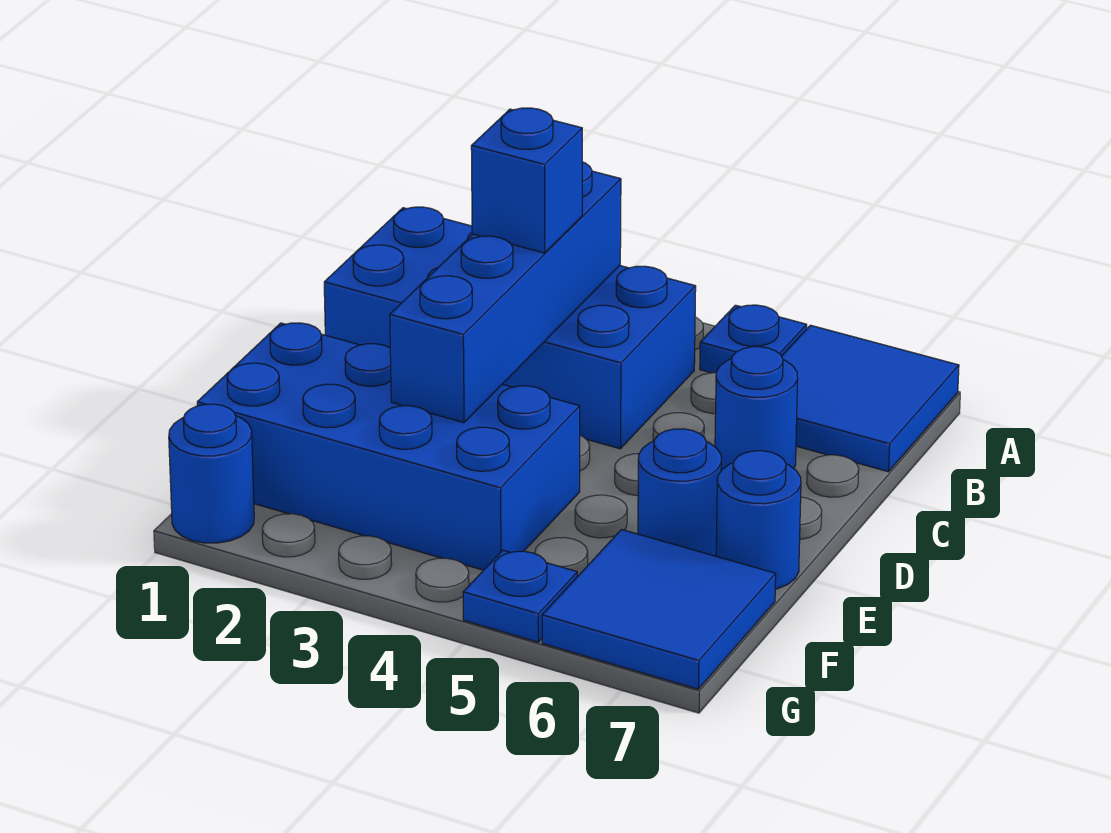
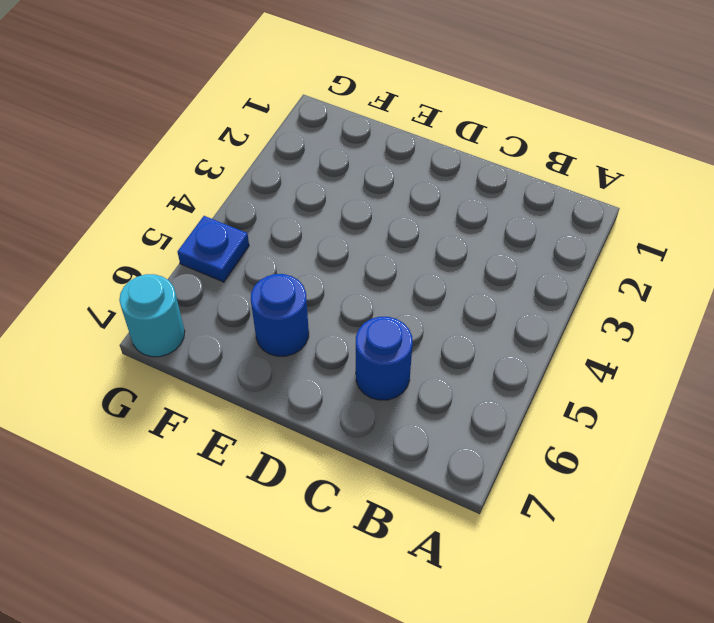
cyan 1x1 round brick [119,274,185,357] -> blue 2x2 tile [542,530,776,689]
none -> blue 1x1 plate [700,305,807,373]
none -> blue 2x2 tile [782,325,959,472]
none -> blue 2x4 brick [324,207,696,449]

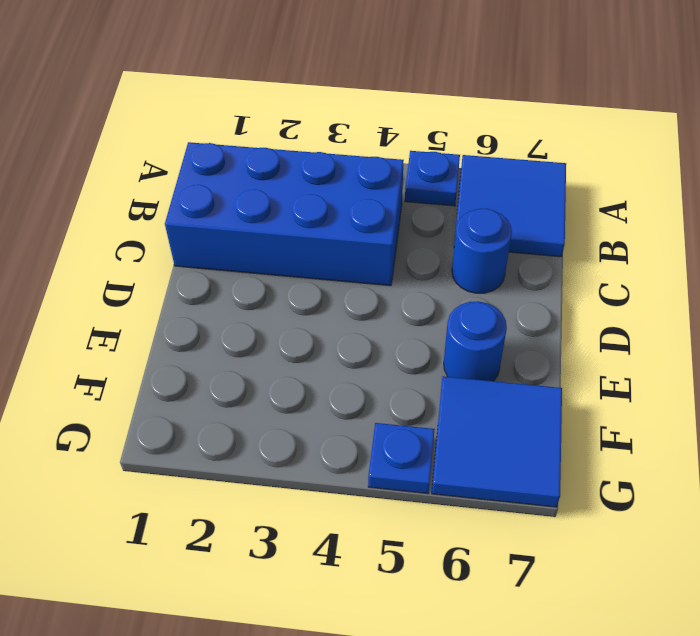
none -> blue 2x4 brick [197,323,580,570]
none -> blue 1x1 round brick [716,451,801,589]
none -> blue 1x1 round brick [169,404,254,543]

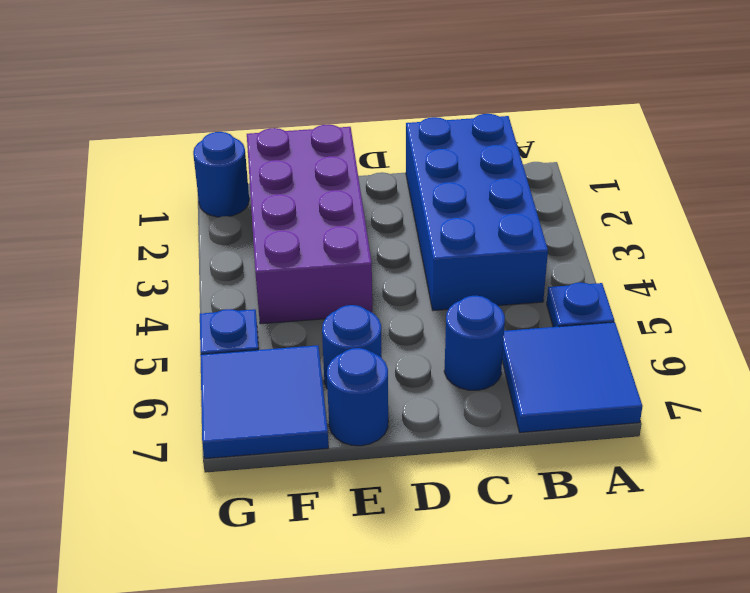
purple 2x4 brick [247,124,372,324] -> blue 2x4 brick [197,323,580,570]
none -> blue 1x4 brick [390,162,621,423]
none -> blue 1x1 brick [471,108,582,253]

